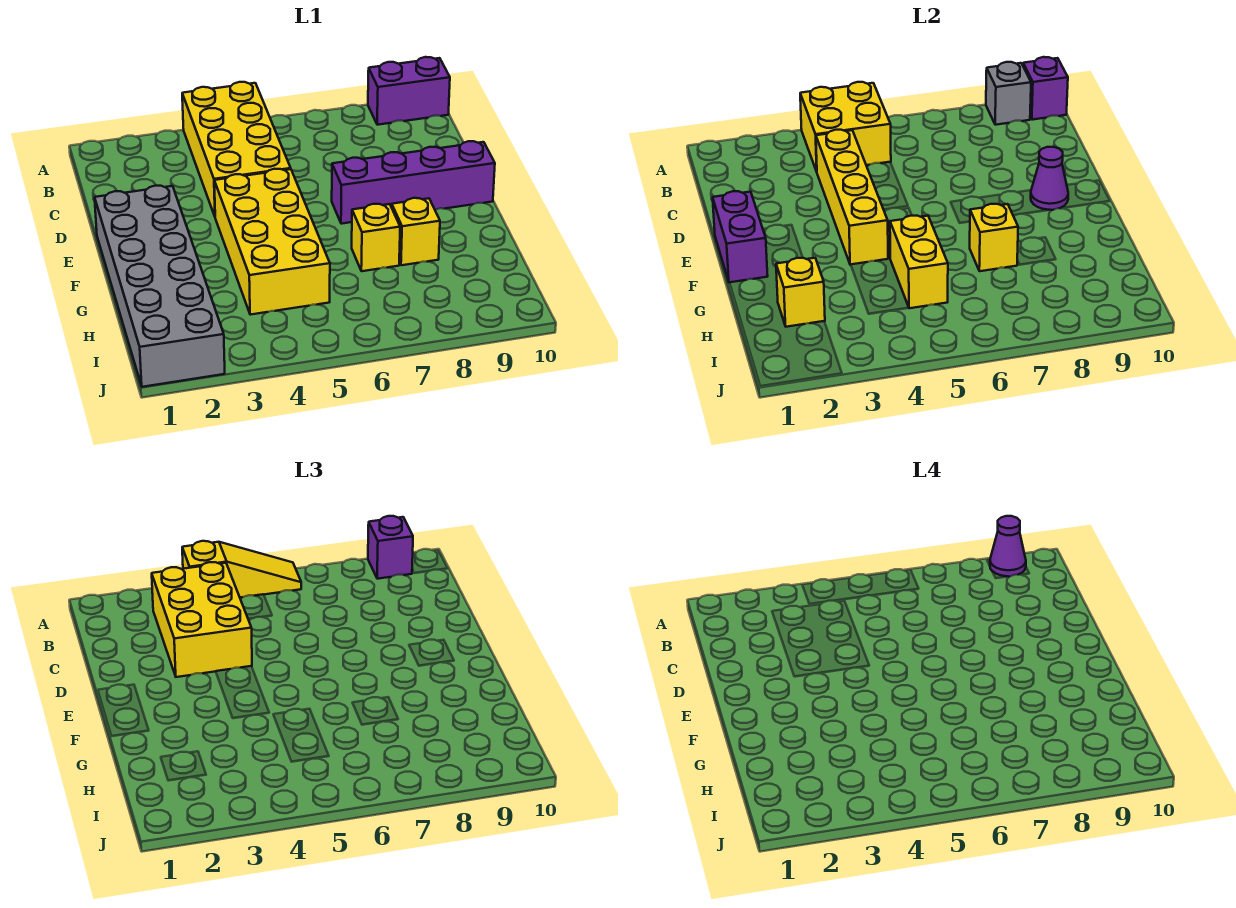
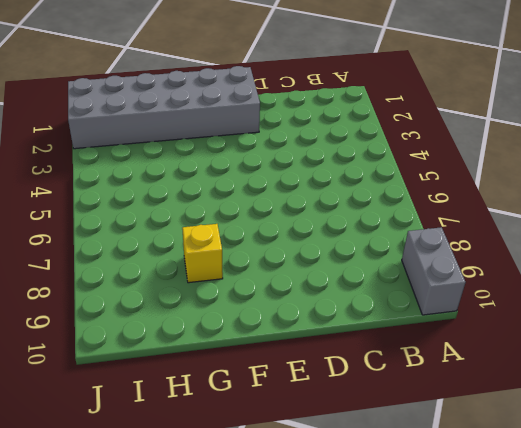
grey 1x2 brick [402,227,466,315] -> purple 1x2 brick [368,57,450,125]
none -> yellow 2x4 brick [182,82,291,216]
none -> yellow 2x4 brick [214,169,330,315]
none -> purple 1x4 brick [332,141,495,224]

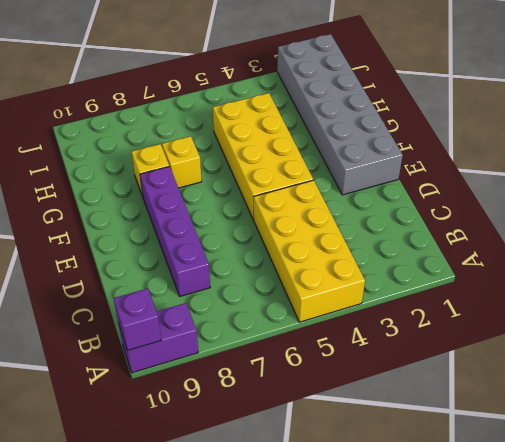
purple 1x4 brick [140,166,210,296] -> purple 1x4 brick turned to [332,141,495,224]
none -> yellow 2x2 brick [800,82,891,172]
none -> grey 1x1 brick [986,62,1031,125]
none -> yellow 1x4 brick [816,130,888,265]

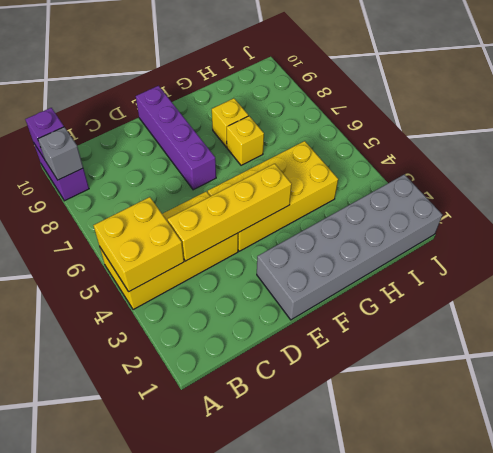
none -> purple 1x2 brick [713,191,768,283]
none -> purple 1x1 cone [1031,147,1068,210]
none -> yellow 1x2 brick [890,216,948,308]

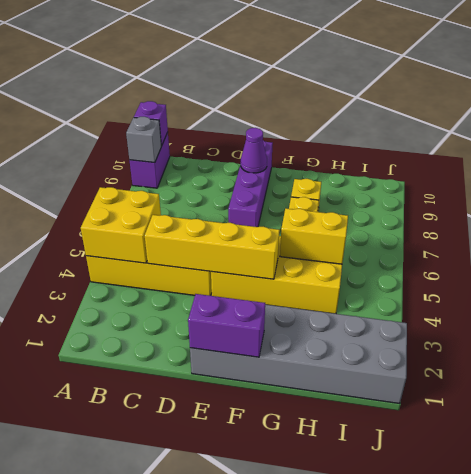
none -> yellow 1x1 brick [970,204,1018,271]
none -> yellow 1x1 brick [776,258,825,327]
none -> yellow 1x3 slope [182,541,301,597]

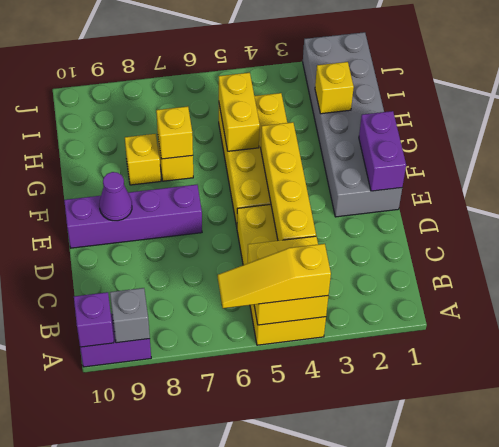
none -> purple 1x1 brick [368,516,413,579]
none -> yellow 2x3 brick [152,562,252,677]
none -> purple 1x1 cone [990,516,1026,577]

